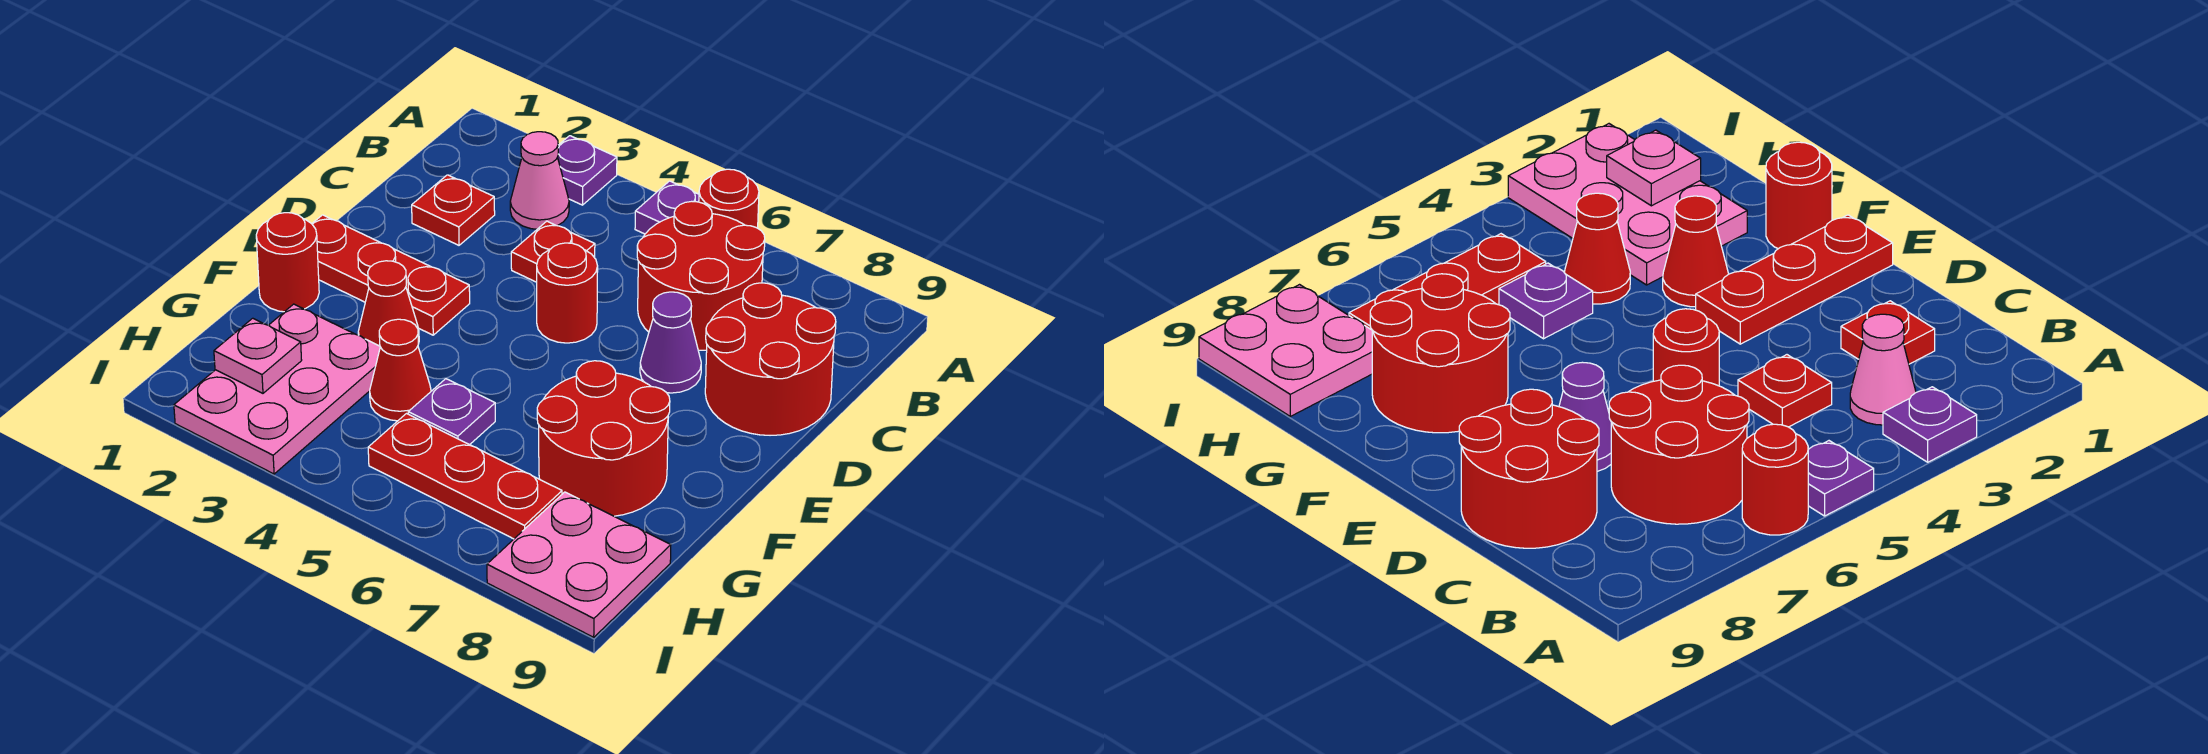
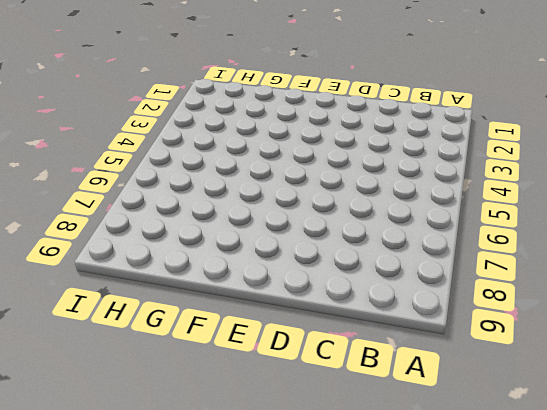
none -> purple 1x1 plate [558,136,617,205]
none -> purple 1x1 plate [635,181,699,234]
none -> red 1x1 round brick [699,169,759,228]

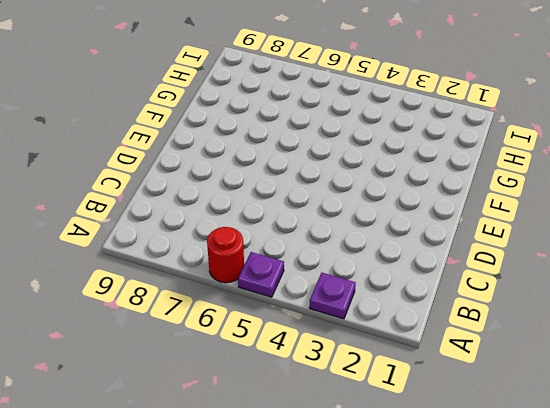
none -> pink 1x1 cone [510,132,569,229]
none -> red 2x2 round brick [637,201,765,350]
none -> red 1x1 plate [412,175,495,245]

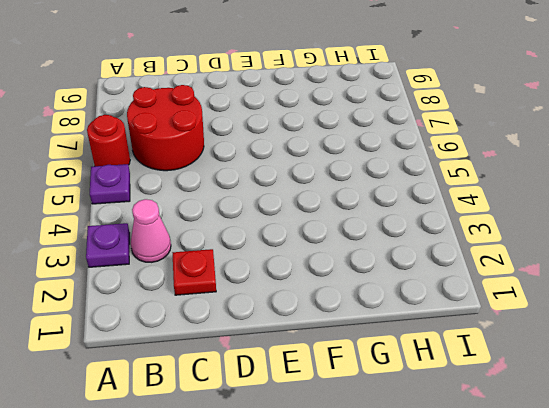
none -> red 1x1 plate [511,221,595,282]
none -> red 2x2 round brick [705,283,836,435]
none -> red 1x1 round brick [537,243,598,343]

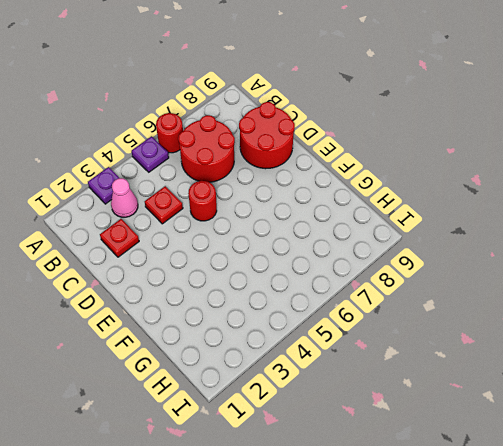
none -> purple 1x1 cone [640,292,701,393]
none -> red 1x3 plate [312,215,470,335]
none -> red 1x1 round brick [256,213,319,312]

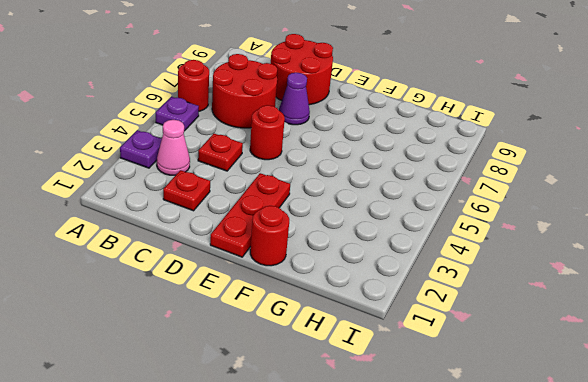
none -> red 1x1 cone [358,261,419,346]
none -> red 2x2 round brick [537,361,670,516]
none -> pink 2x3 plate [174,304,380,474]

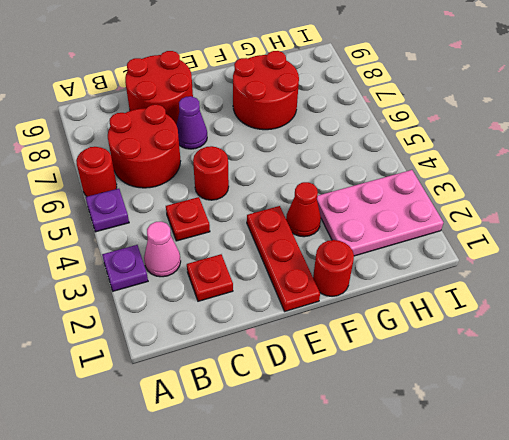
none -> red 1x1 cone [370,319,431,421]
none -> purple 1x1 plate [408,379,495,445]
none -> red 1x3 plate [368,414,562,539]

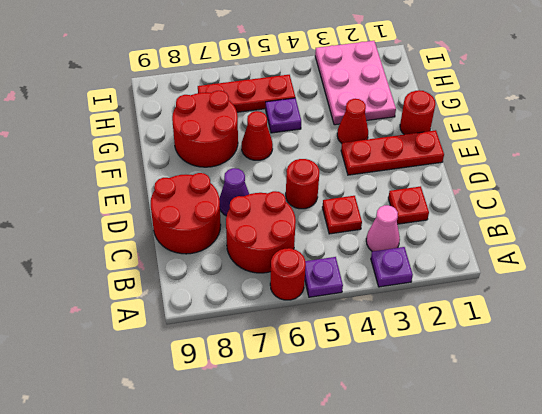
red 1x1 cone [242,111,273,160] -> red 1x1 cone moved to [370,319,431,421]
none -> pink 2x2 plate [487,492,671,637]
none -> pink 1x1 plate [214,318,302,393]

